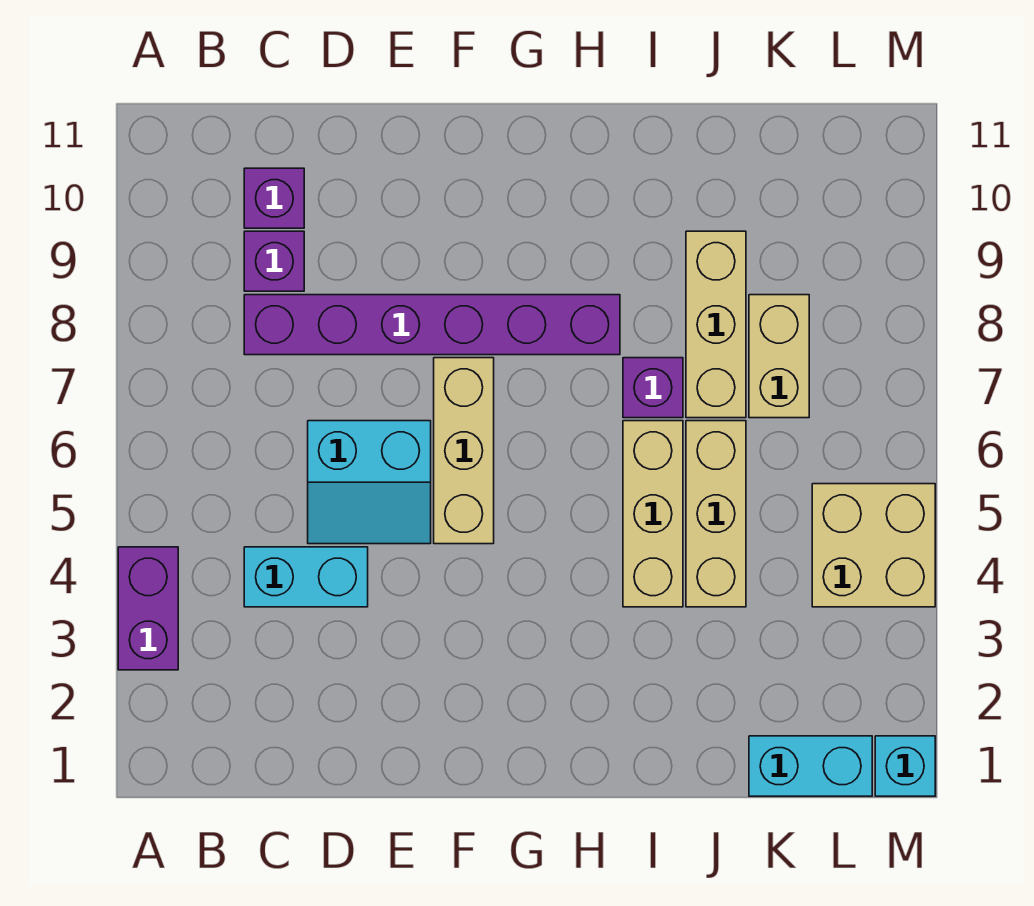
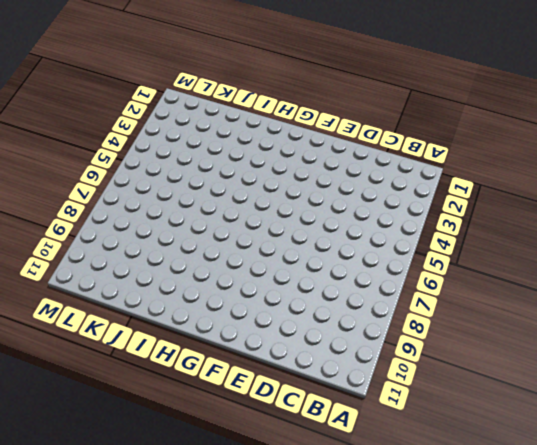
none -> purple 1x2 brick [118,547,178,670]
none -> cyan 1x2 brick [244,547,368,607]
none -> purple 1x6 brick [244,295,620,355]

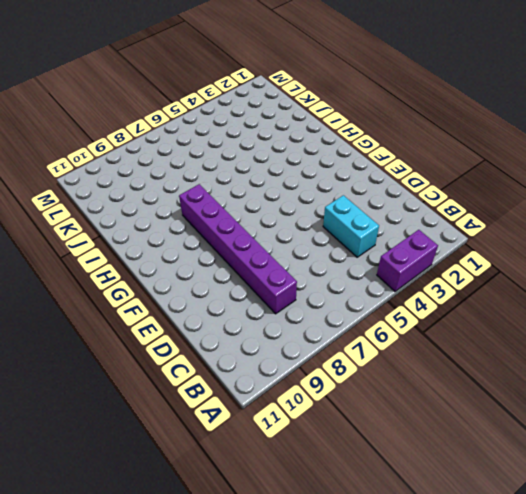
none -> purple 1x1 brick [244,231,304,291]
none -> purple 1x1 brick [244,168,304,228]
none -> cyan 2x2 slope [308,421,431,544]

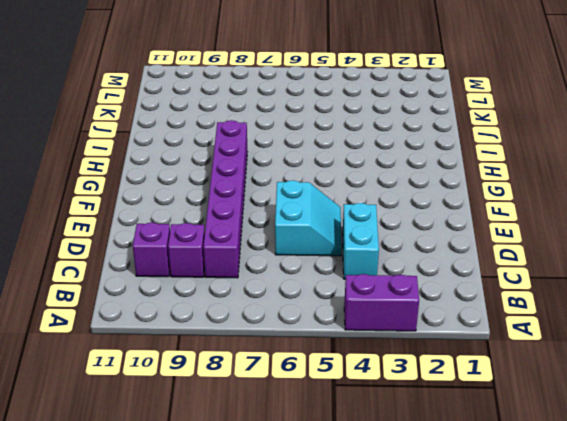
none -> tan 1x3 brick [434,358,494,544]
none -> tan 1x3 brick [623,421,683,607]
none -> purple 1x1 brick [623,358,683,418]

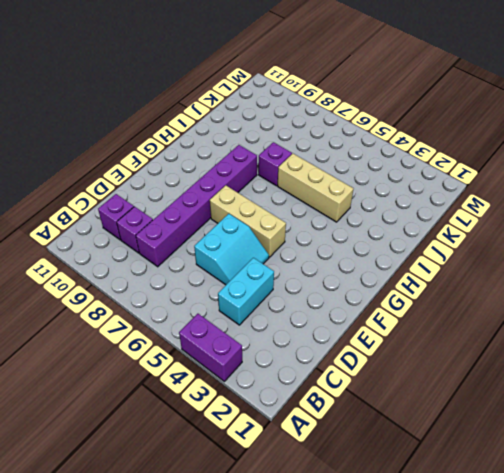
none -> tan 1x3 brick [686,421,746,607]
none -> tan 1x3 brick [686,231,746,418]
none -> cyan 1x2 brick [749,736,872,796]

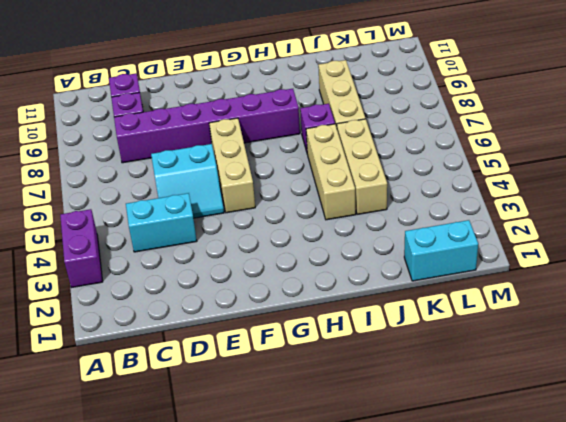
none -> tan 1x2 brick [749,295,809,418]
none -> tan 2x2 brick [812,484,935,607]
none -> cyan 1x1 brick [875,736,935,796]

